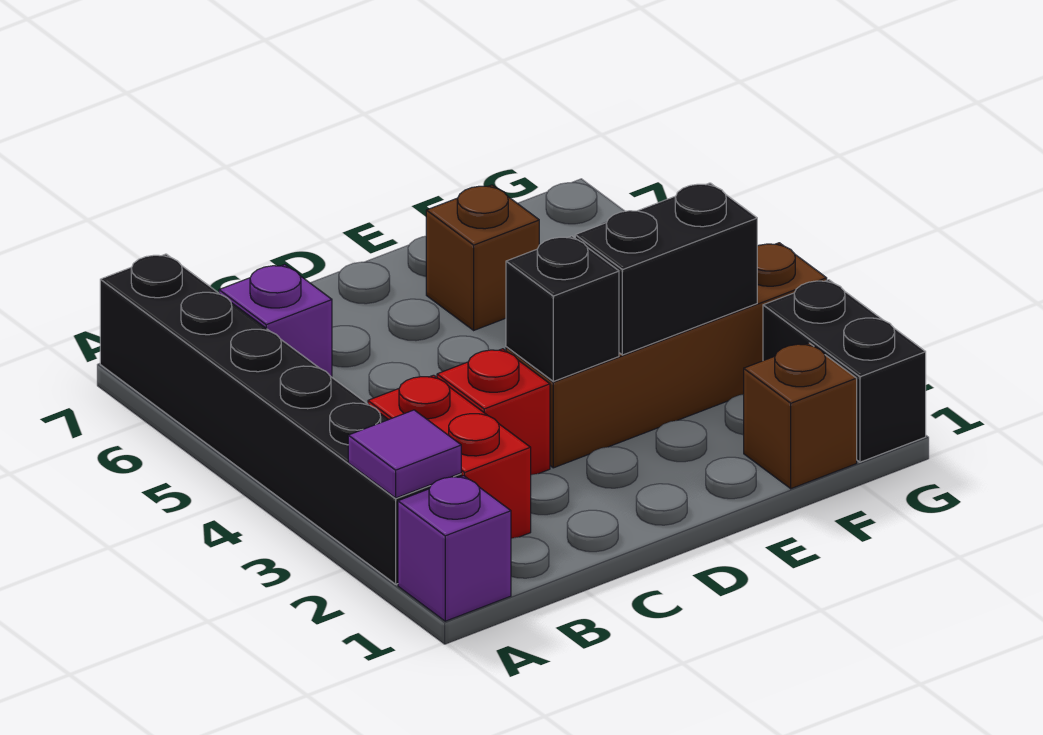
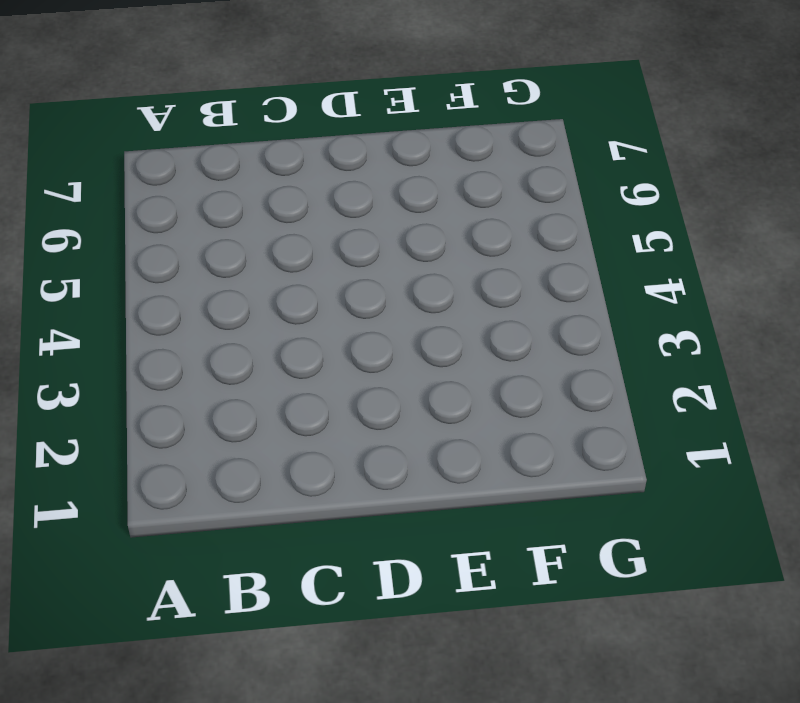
none -> purple 1x1 brick [398,476,511,621]
none -> black 1x6 brick [100,254,461,584]
none -> red 1x2 brick [368,375,531,538]

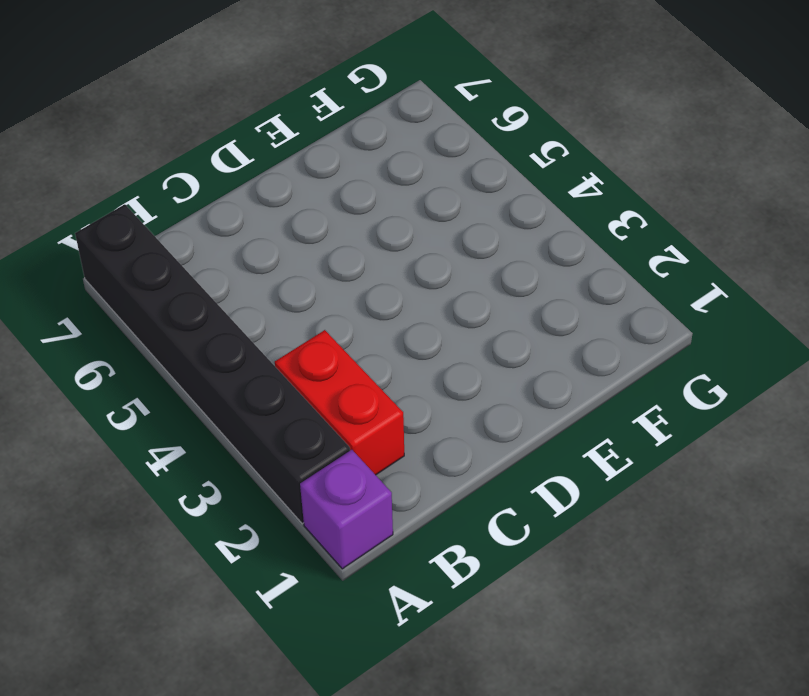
none -> purple 1x1 brick [219,264,332,377]
none -> red 1x1 brick [437,349,550,475]
none -> brown 1x4 brick [506,243,827,468]

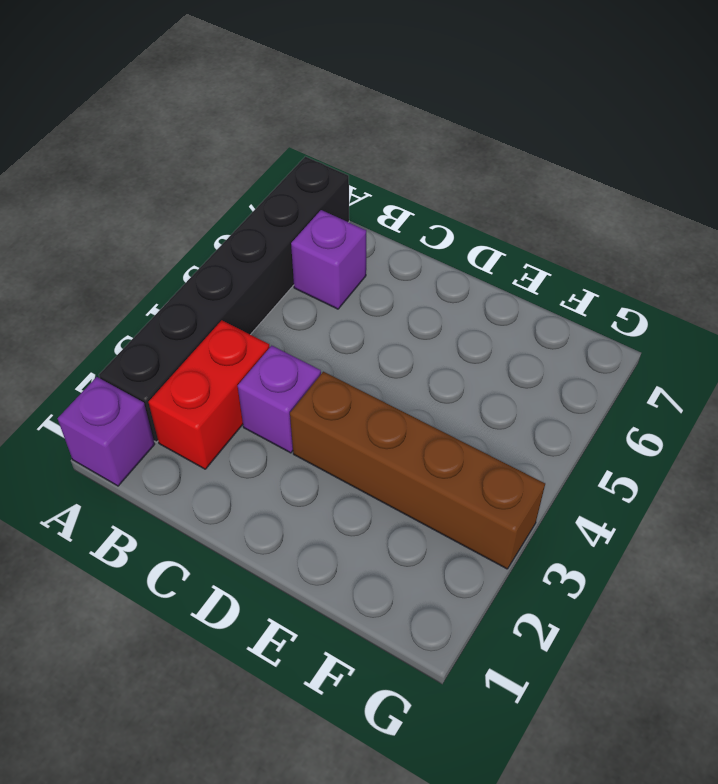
purple 1x1 brick [238,346,321,453] -> red 1x1 brick [437,349,550,475]
none -> brown 1x1 brick [426,185,539,330]
none -> brown 1x1 brick [744,343,857,489]
none -> black 1x2 brick [763,280,926,462]

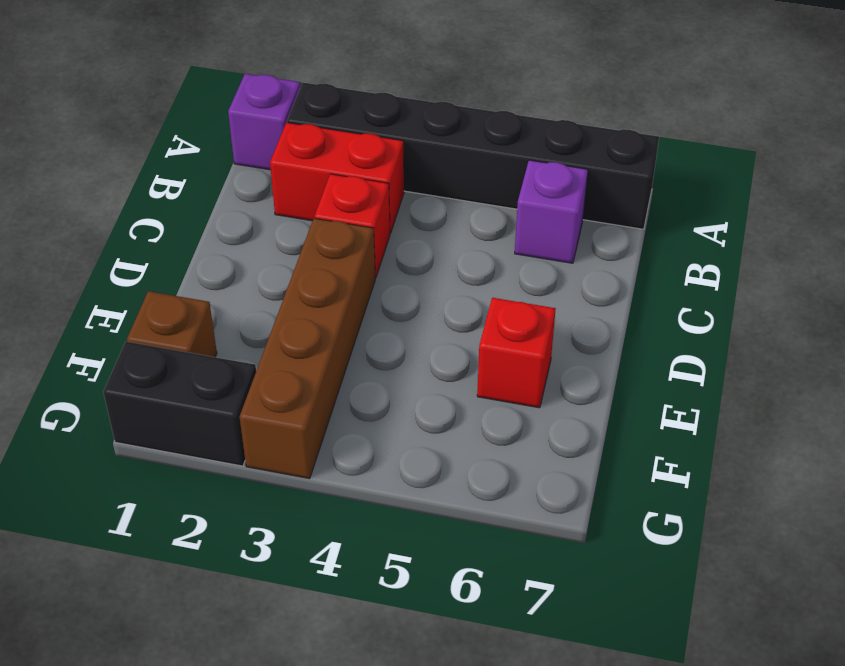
red 1x1 brick [477,298,556,408] -> brown 1x1 brick [426,185,539,330]
none -> purple 1x1 tile [348,410,461,498]
none -> black 1x1 brick [506,236,619,382]
none -> black 1x2 brick [575,183,757,355]

